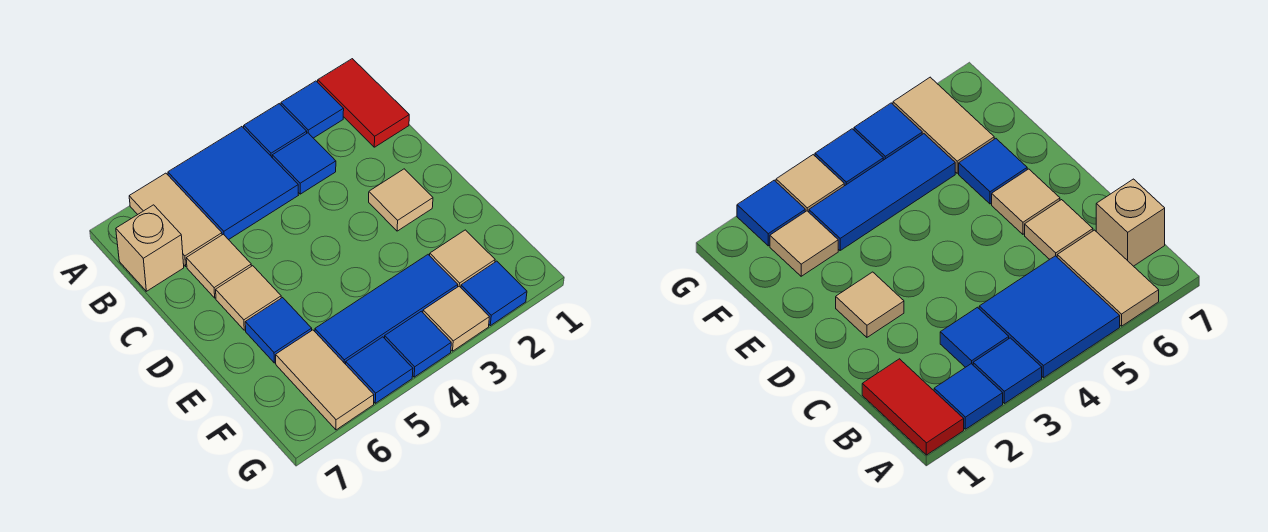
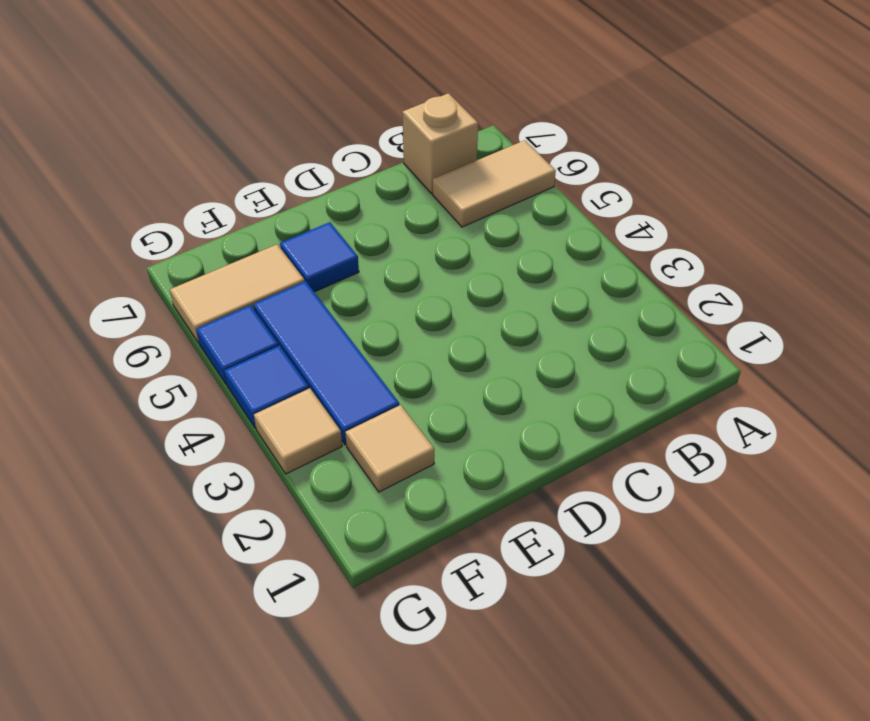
none -> red 1x2 tile [318,59,409,147]
none -> blue 1x1 tile [281,81,344,138]
none -> blue 1x1 tile [244,104,307,158]

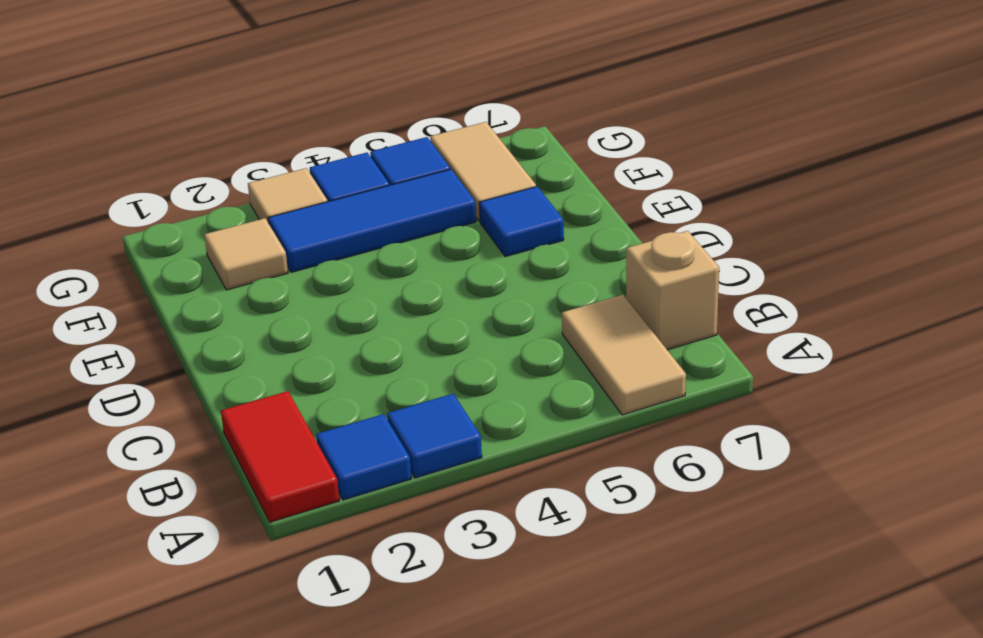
none -> blue 2x2 tile [168,127,298,240]
none -> blue 1x1 tile [272,133,336,194]
none -> tan 1x1 tile [186,234,251,298]

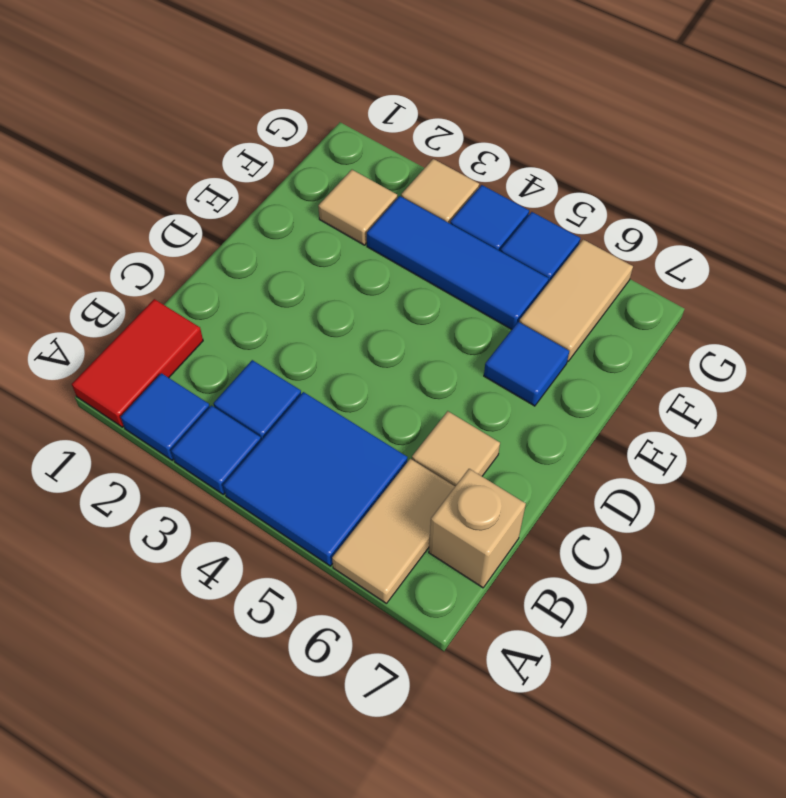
none -> tan 1x1 tile [369,169,433,231]
none -> tan 1x1 tile [216,266,281,330]
none -> blue 1x1 tile [461,261,527,326]

